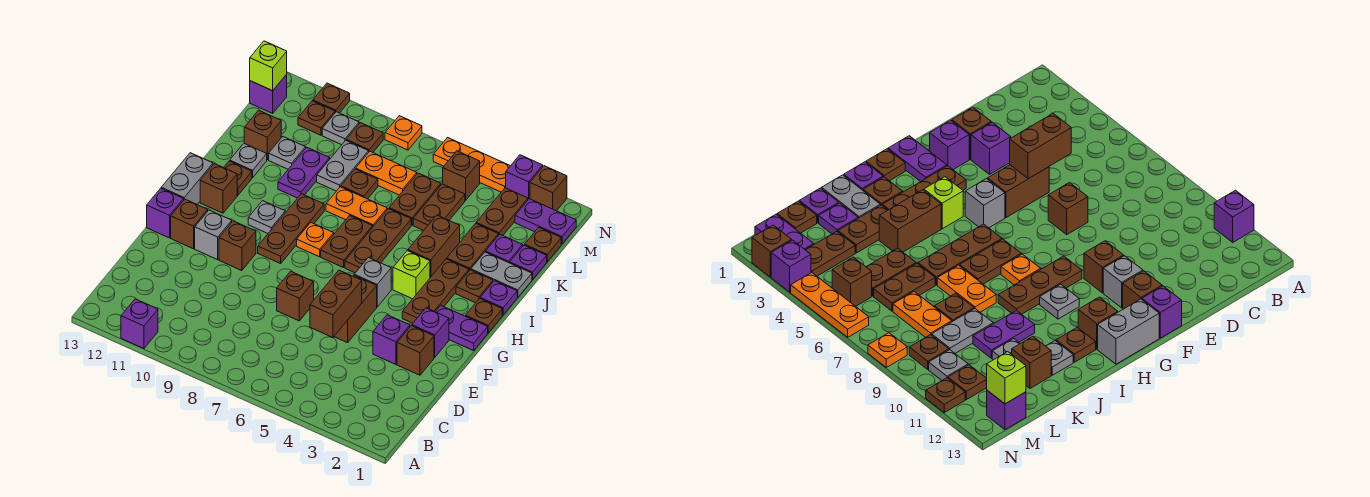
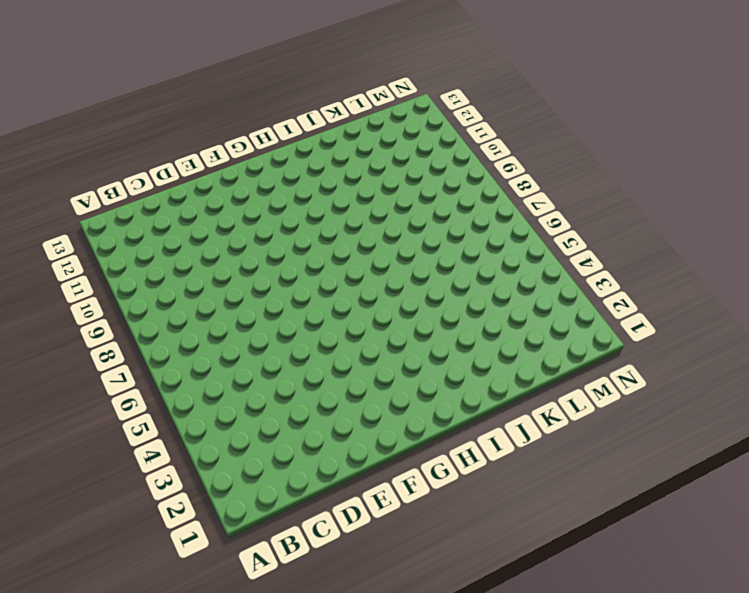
none -> purple 1x1 brick [121,299,158,349]
none -> brown 1x1 brick [397,326,434,375]
none -> purple 1x1 brick [373,315,410,364]
none -> brown 1x2 brick [334,275,377,343]

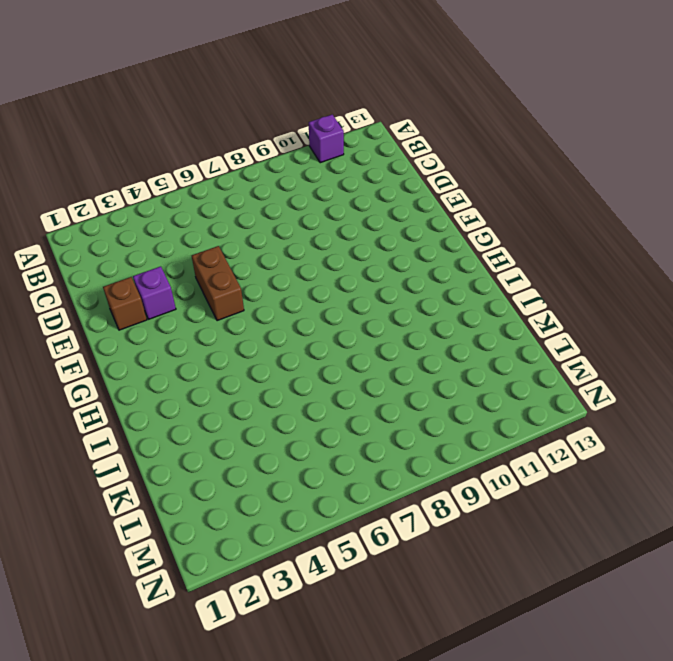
none -> brown 1x1 brick [277,271,314,321]
none -> purple 1x1 brick [412,308,449,357]
none -> brown 1x1 brick [219,221,256,271]
none -> grey 1x1 brick [195,210,232,260]

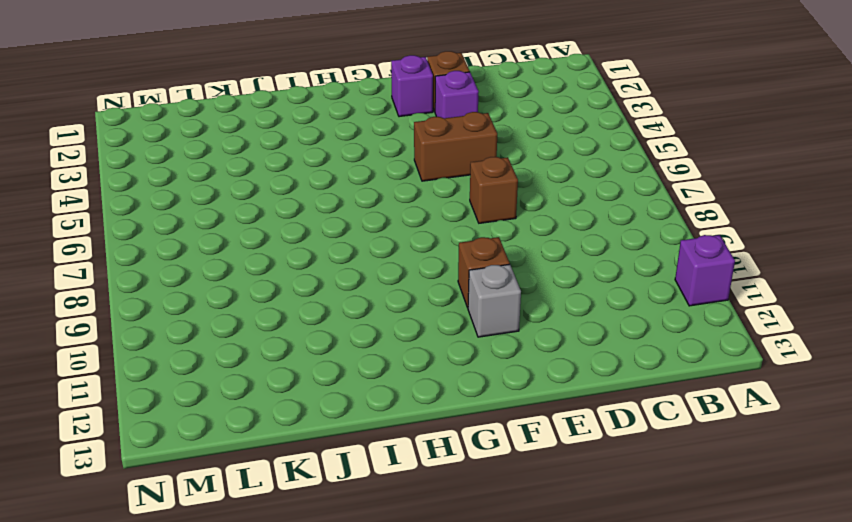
none -> brown 1x1 brick [171,199,208,249]
none -> purple 1x1 brick [147,188,184,238]
none -> purple 1x2 plate [435,306,488,351]
none -> brown 1x3 plate [402,259,469,323]

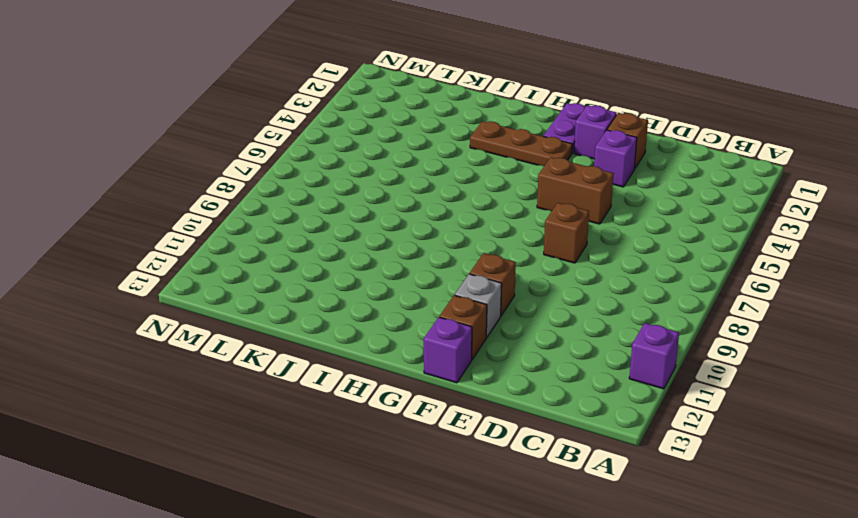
none -> grey 1x1 brick [354,258,391,307]
none -> brown 1x3 plate [258,194,324,264]
none -> grey 1x2 brick [161,153,213,204]
none -> brown 1x1 plate [465,298,502,333]

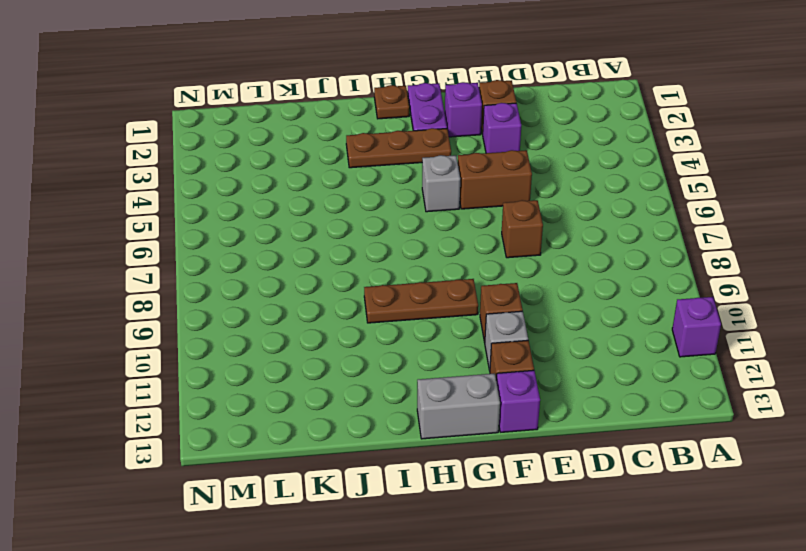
none -> lime 1x1 brick [393,251,430,299]
none -> brown 1x3 plate [345,209,411,273]
none -> brown 1x2 plate [321,216,373,268]
none -> orange 1x1 plate [297,223,334,257]

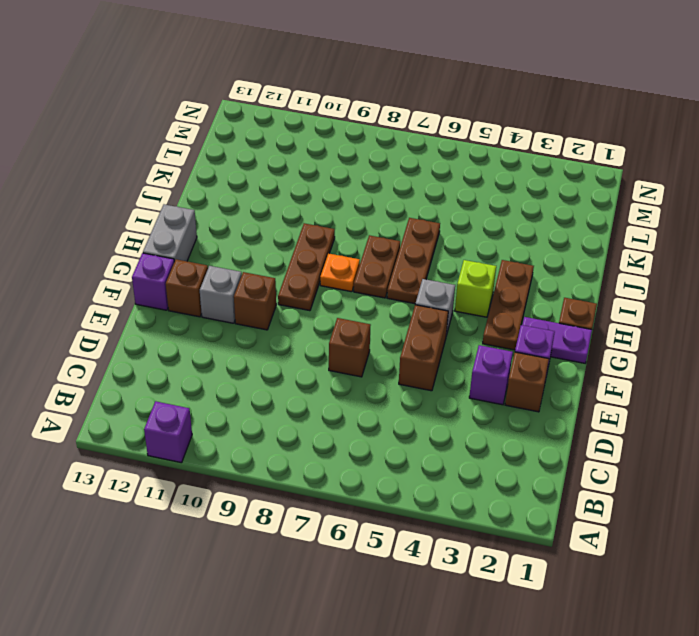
none -> grey 1x1 plate [248,201,285,233]
none -> brown 1x1 brick [200,164,237,213]
none -> purple 1x1 plate [480,281,517,315]
none -> brown 1x1 plate [456,270,493,303]

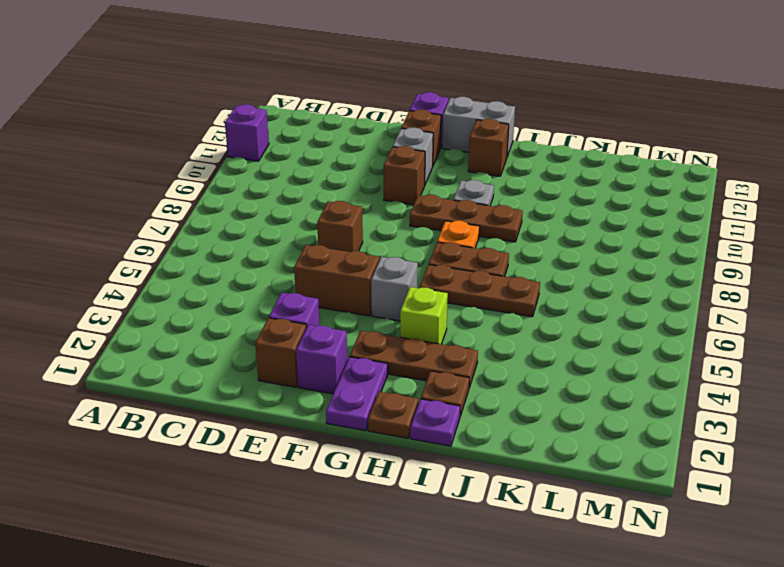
none -> brown 1x2 brick [408,215,460,278]
none -> brown 1x1 plate [224,161,252,195]
none -> grey 1x2 plate [471,252,532,297]
none -> brown 1x2 plate [447,223,498,271]

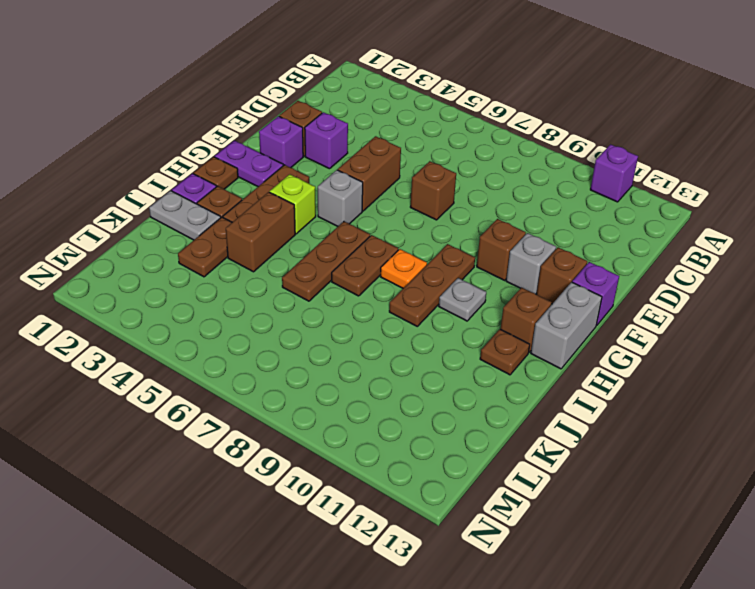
none -> orange 1x2 plate [326,187,387,226]
none -> purple 1x2 plate [278,148,330,198]
none -> grey 1x1 plate [230,144,267,178]
none -> purple 1x1 plate [510,245,547,279]

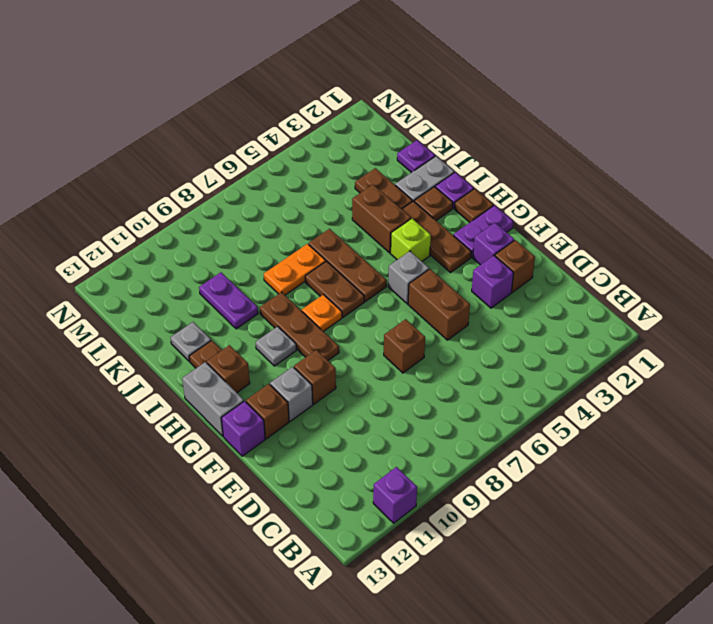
none -> purple 1x1 plate [486,234,523,263]
none -> brown 1x2 plate [413,184,465,230]
none -> brown 1x2 plate [389,173,441,225]
none -> brown 1x1 plate [341,169,378,199]

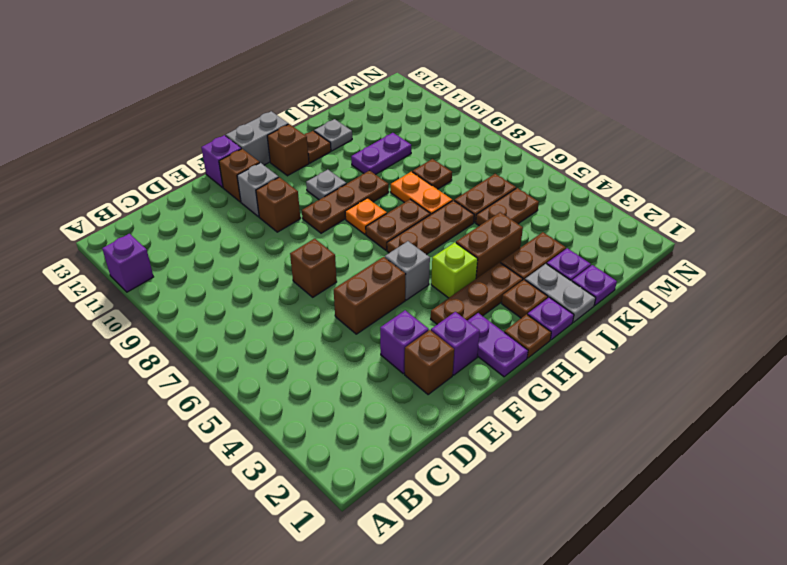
none -> grey 1x2 plate [317,140,369,191]
none -> grey 1x1 plate [269,137,306,169]
none -> brown 1x1 brick [244,110,281,160]
none -> brown 1x1 plate [524,227,561,262]

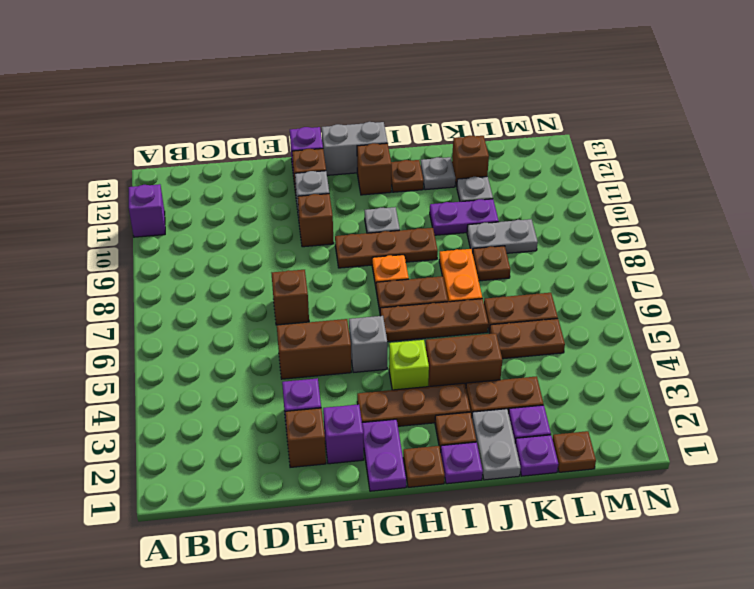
none -> brown 1x2 plate [476,188,528,235]
none -> orange 1x2 plate [356,151,417,195]
none -> purple 1x2 plate [515,199,576,244]
none -> brown 1x1 brick [443,151,480,200]

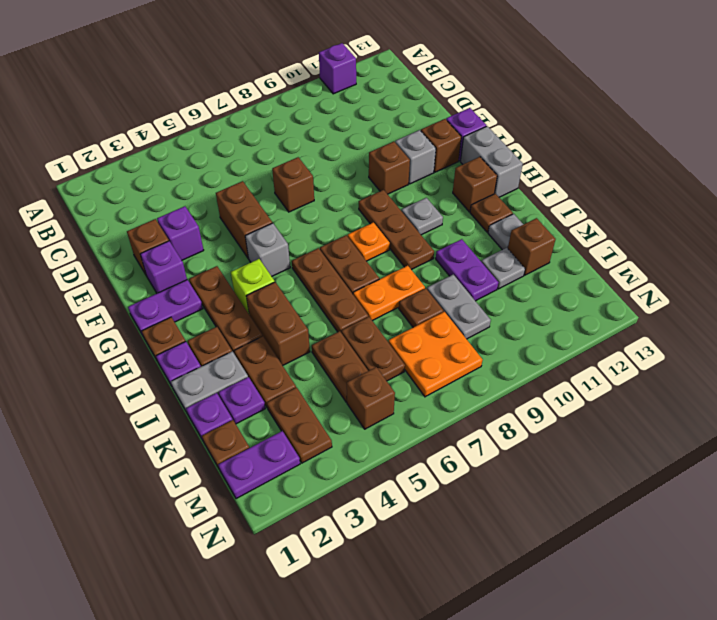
orange 2x2 plate [389,312,482,397] -> orange 1x2 plate [356,151,417,195]
none -> brown 1x1 plate [346,123,383,152]
none -> grey 1x1 plate [322,112,359,145]
none -> brown 1x1 plate [298,101,335,135]
none -> purple 1x1 brick [250,75,287,113]

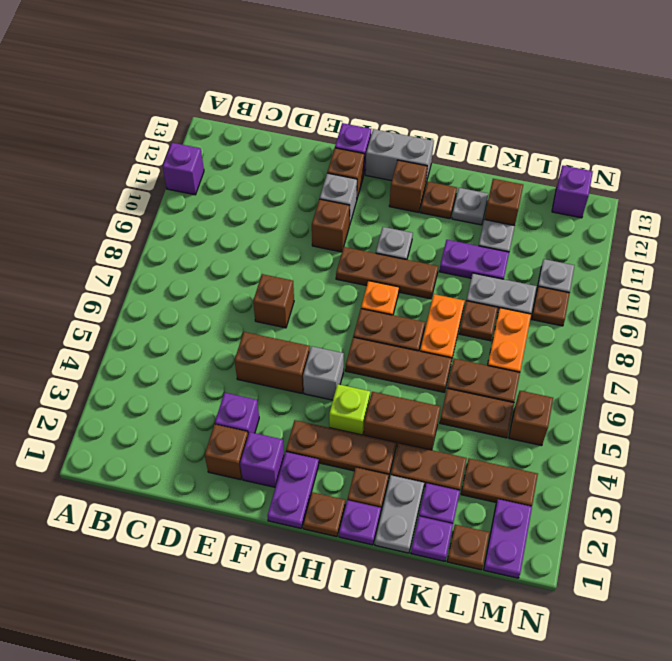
none -> brown 1x1 plate [298,101,335,135]
none -> brown 1x1 brick [530,166,567,211]
none -> purple 1x1 brick [506,155,543,199]
none -> orange 1x3 plate [433,138,510,192]

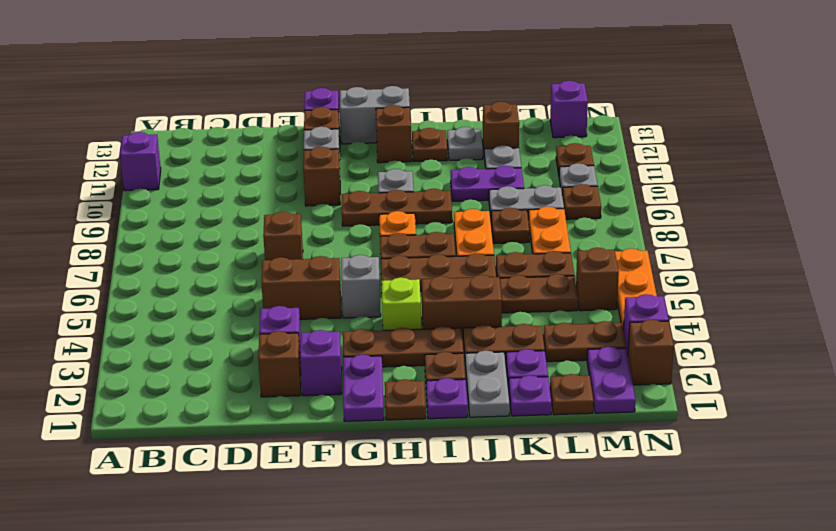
none -> orange 1x1 plate [385,116,422,150]
none -> brown 1x1 plate [313,83,350,113]
none -> brown 1x2 brick [310,270,362,338]
none -> lime 1x1 brick [250,41,287,91]

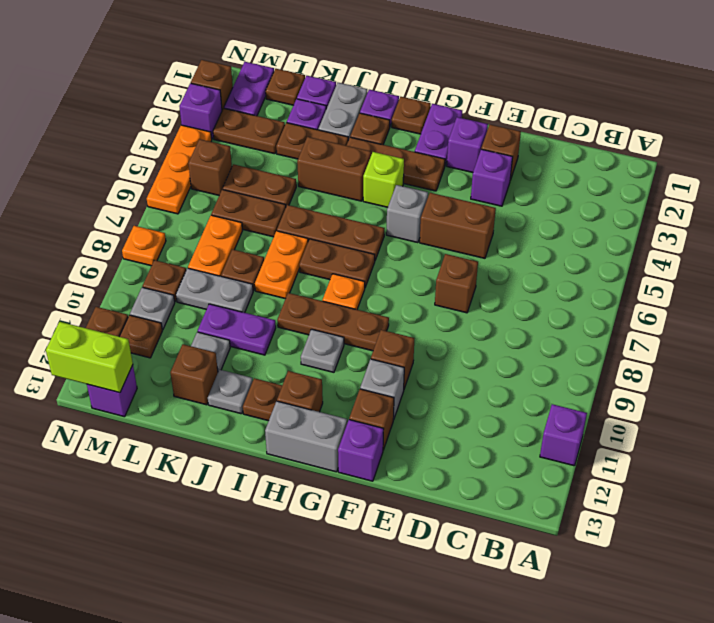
lime 1x2 brick [46,322,133,393] -> lime 1x1 brick [250,41,287,91]
none -> brown 1x2 brick [310,270,362,338]

